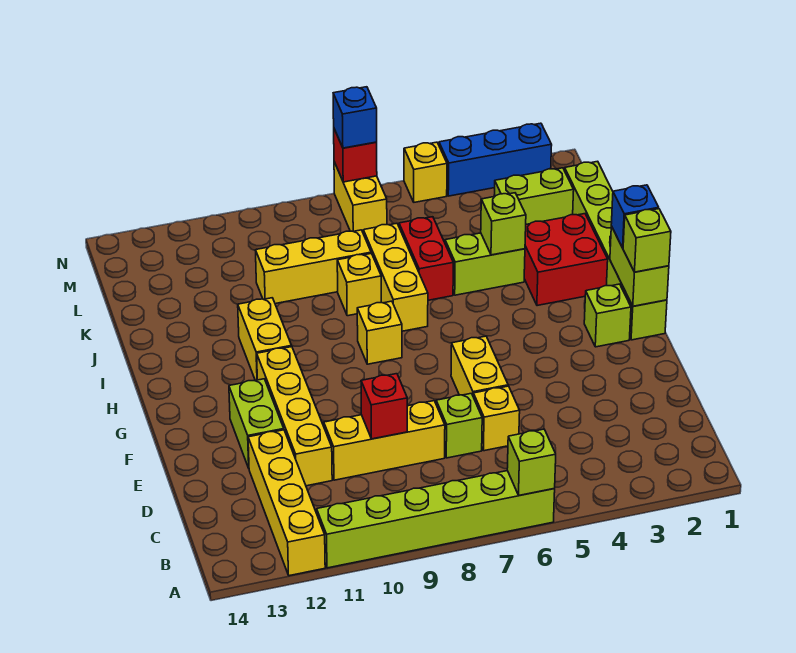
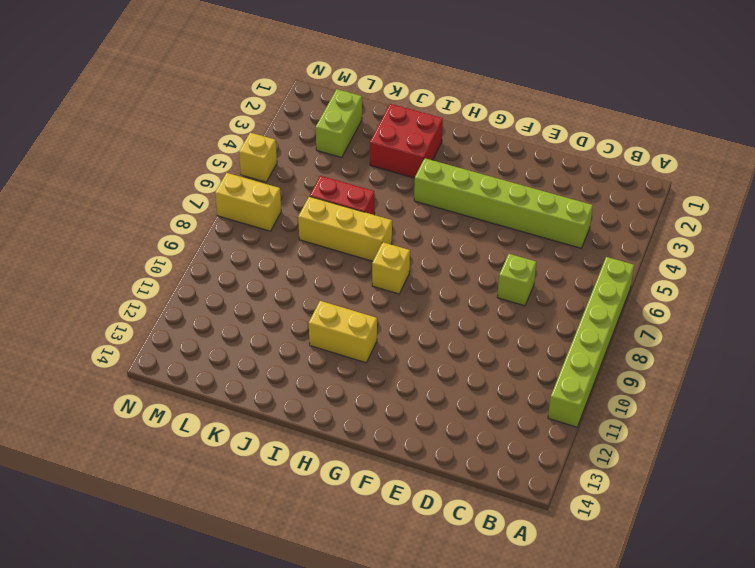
lime 1x6 brick [414,158,593,248] -> lime 1x6 brick moved to [565,161,667,340]
none -> yellow 1x4 brick [248,430,325,576]
none -> yellow 1x1 brick [473,386,520,451]
none -> yellow 1x3 brick [324,401,445,480]
none -> yellow 1x4 brick [257,347,332,486]

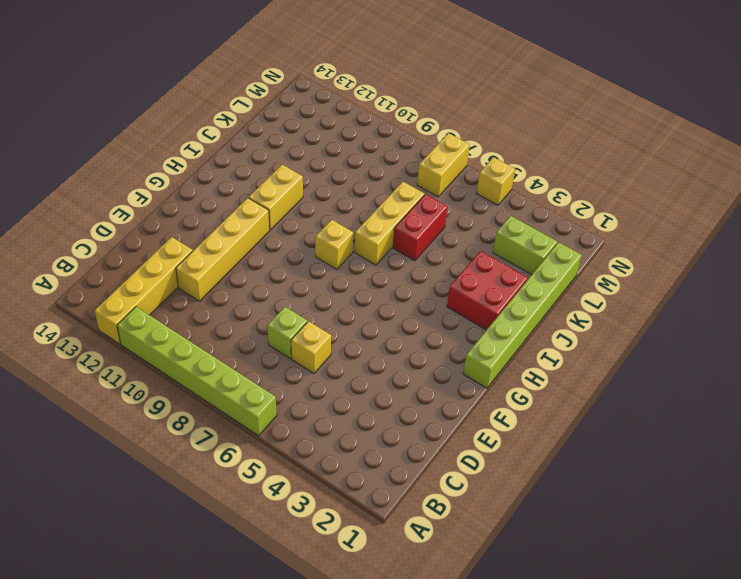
none -> yellow 1x3 brick [324,401,445,480]
none -> yellow 1x2 brick [451,336,508,395]
none -> lime 1x2 brick [229,379,284,468]
none -> lime 1x1 brick [584,284,631,347]

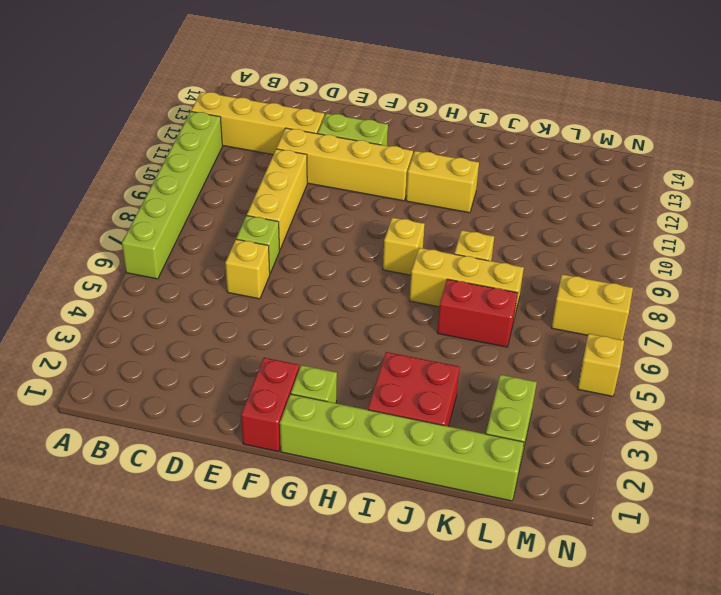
red 1x2 brick [241,358,299,452] -> none
none -> yellow 1x2 brick [451,336,508,395]
none -> lime 1x2 brick [445,233,525,295]
none -> yellow 1x3 brick [255,230,371,304]
none -> blue 1x3 brick [439,123,552,196]

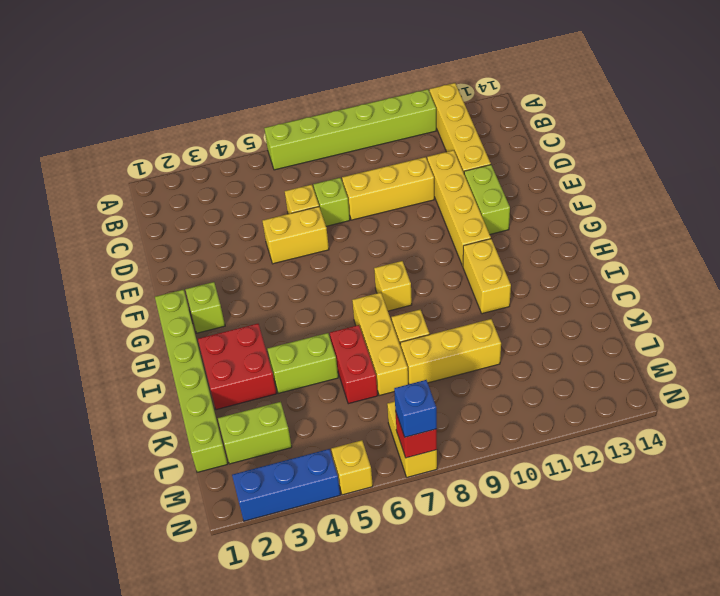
yellow 1x2 brick [263,207,329,264] -> yellow 1x2 brick turned to [451,336,508,395]
none -> lime 1x1 brick [507,429,556,495]
none -> red 1x1 brick [361,374,407,439]
none -> lime 1x2 brick [610,226,669,306]
none -> lime 1x1 brick [481,193,526,255]

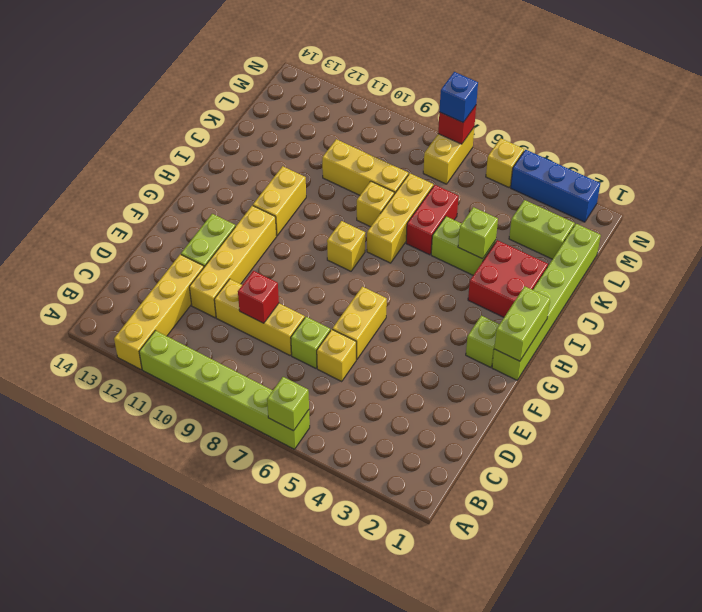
none -> lime 1x1 brick [623,209,671,272]
none -> blue 1x1 brick [611,185,659,248]

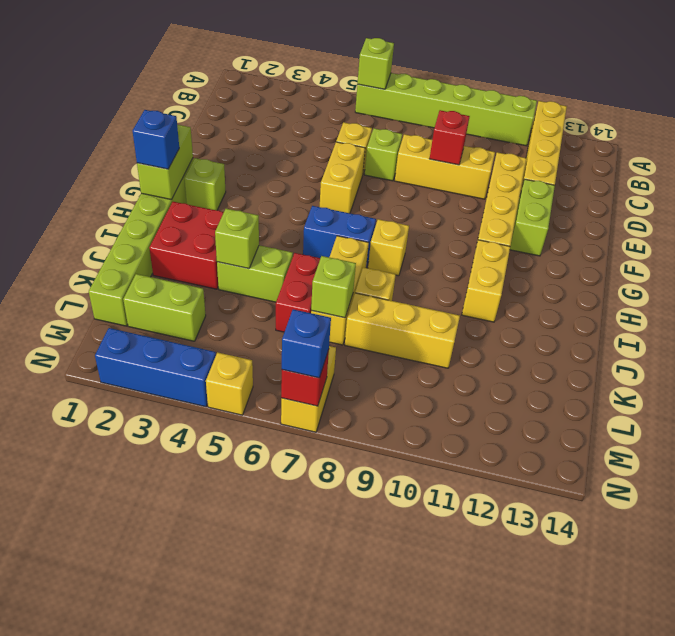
blue 1x2 brick [303,206,376,268] -> none
lime 1x1 brick [311,256,356,318] -> lime 1x1 brick moved to [623,209,671,272]

